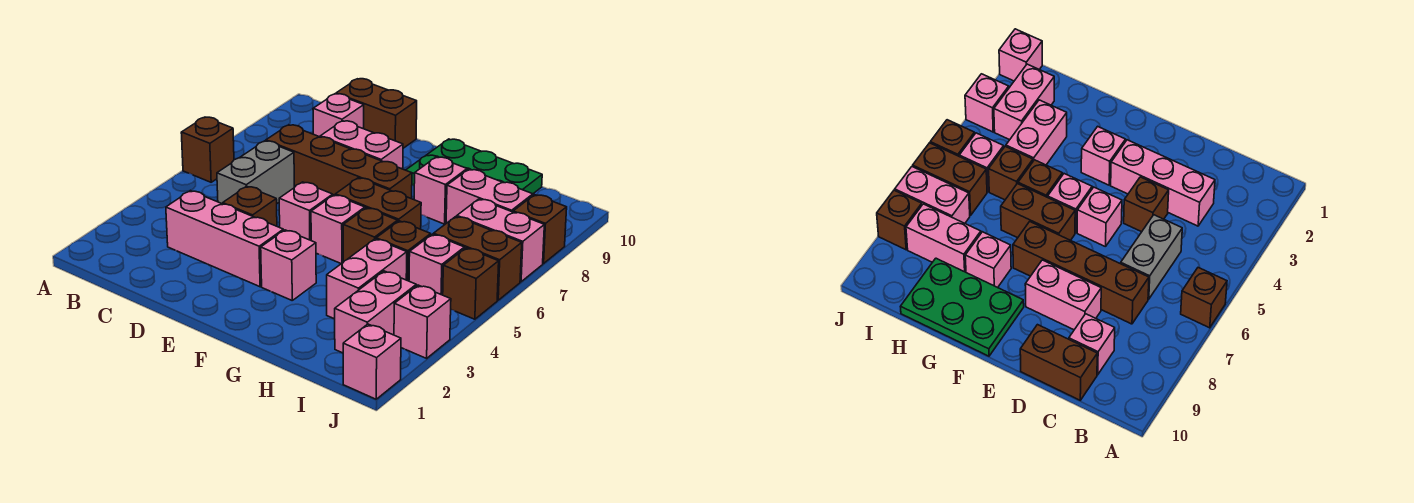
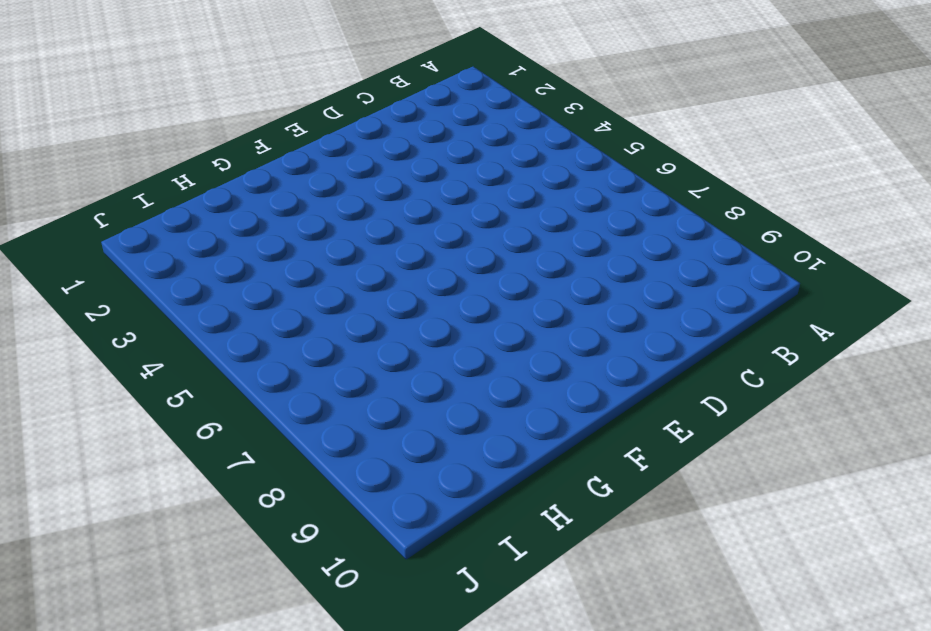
none -> brown 1x1 brick [181,117,234,182]
none -> pink 1x3 brick [166,191,283,287]
none -> grey 1x2 brick [217,141,295,204]

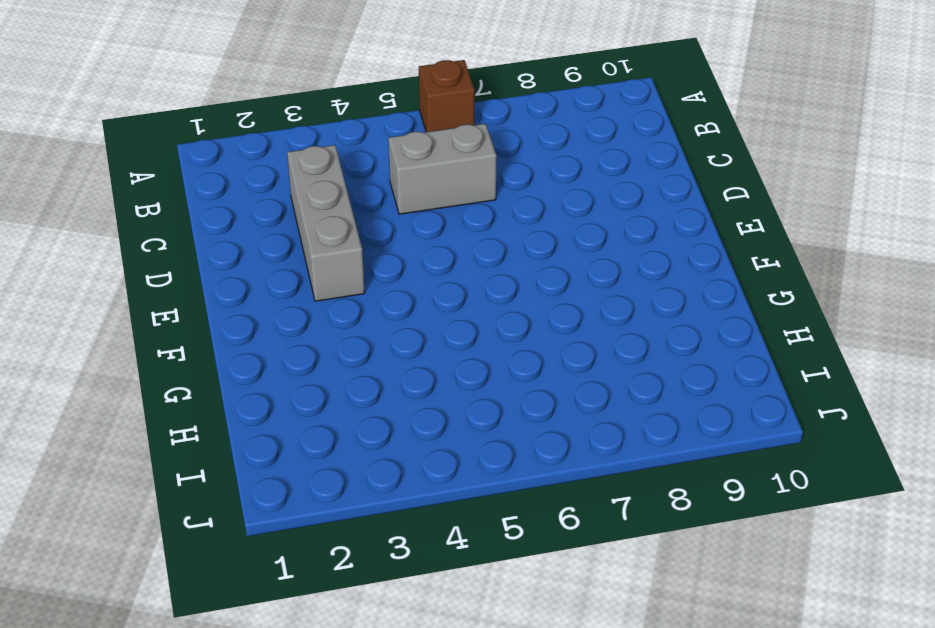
grey 1x3 brick [287,145,365,301] -> pink 1x3 brick [166,191,283,287]
none -> brown 1x4 brick [266,125,412,199]
none -> pink 1x1 brick [313,94,364,137]
none -> brown 1x2 brick [336,79,417,148]

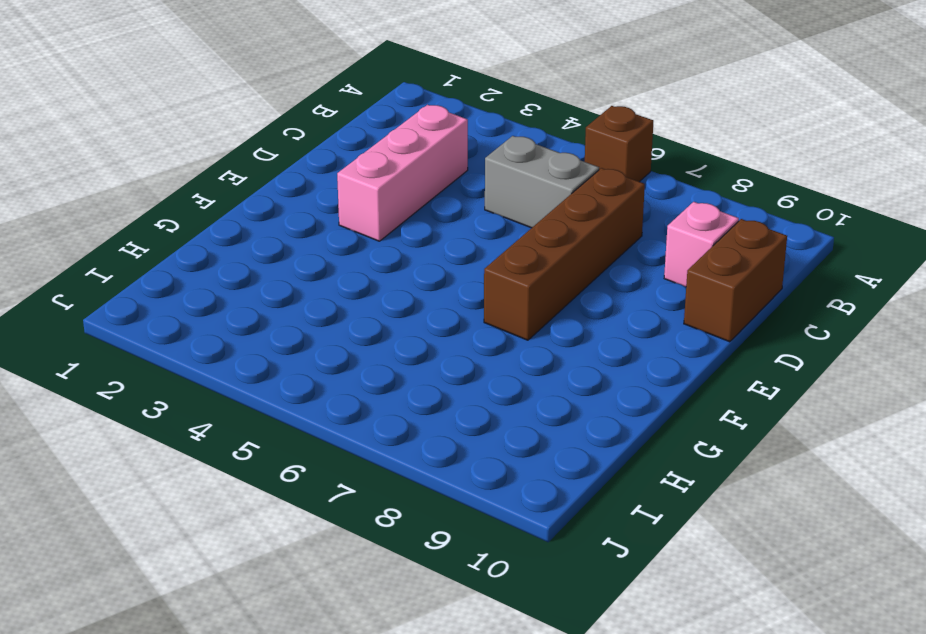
none -> brown 1x1 brick [223,186,277,226]
none -> pink 1x2 brick [320,121,403,169]
none -> pink 1x1 brick [279,182,333,240]

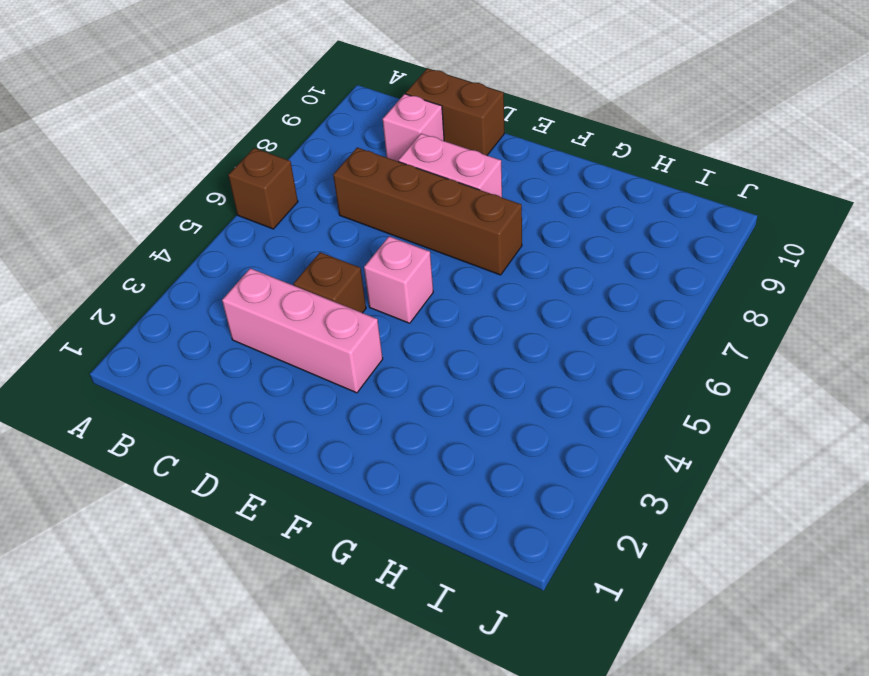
none -> grey 1x2 brick [217,141,295,204]
none -> pink 1x1 brick [261,230,316,300]
none -> pink 1x1 brick [311,195,365,264]

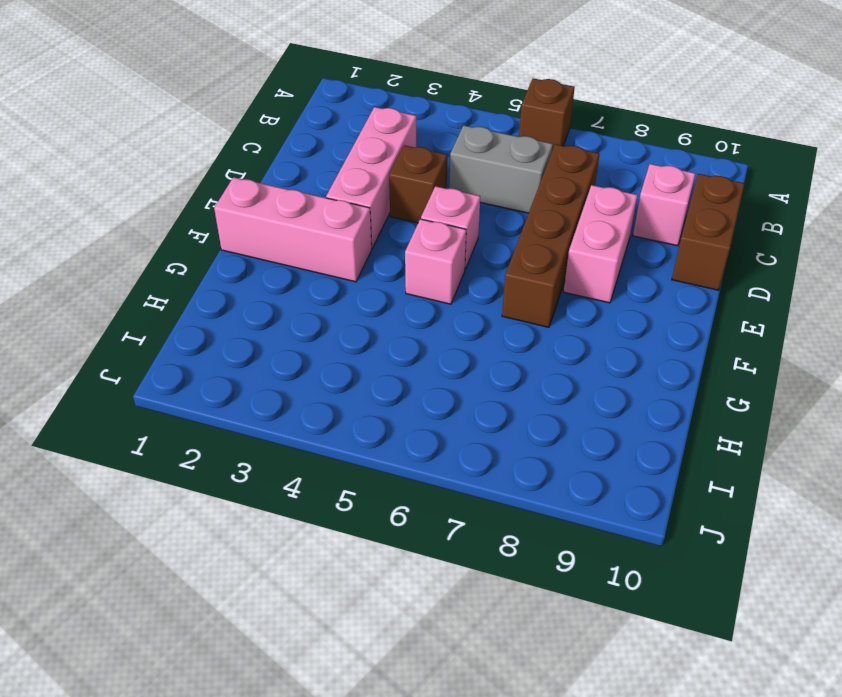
pink 1x3 brick [214,177,372,282] -> pink 1x1 brick [261,230,316,300]
none -> brown 1x2 brick [335,178,421,229]
none -> green 2x3 plate [406,139,542,194]
none -> brown 1x1 brick [343,208,398,262]

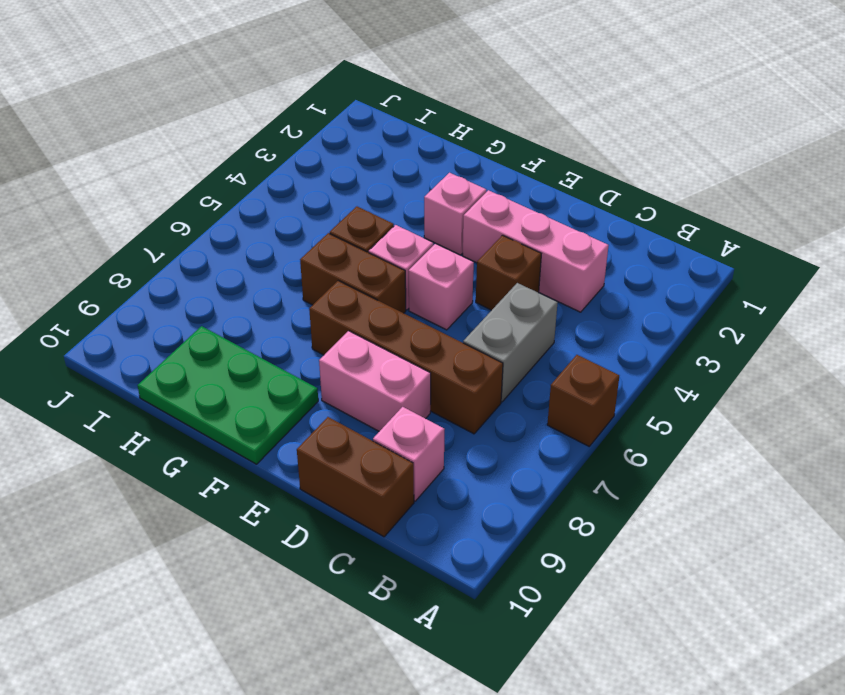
none -> pink 1x1 brick [414,157,467,224]
none -> pink 1x2 brick [327,239,407,319]
none -> brown 1x1 brick [376,221,431,281]

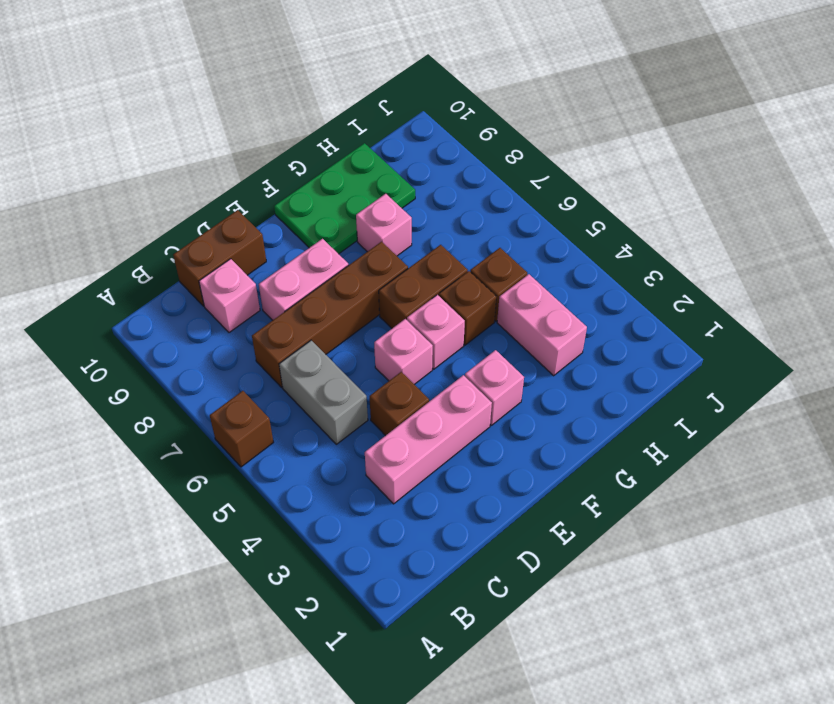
none -> pink 1x2 brick [446,169,533,223]
none -> pink 1x2 brick [335,271,416,353]
none -> pink 1x1 brick [409,234,464,295]

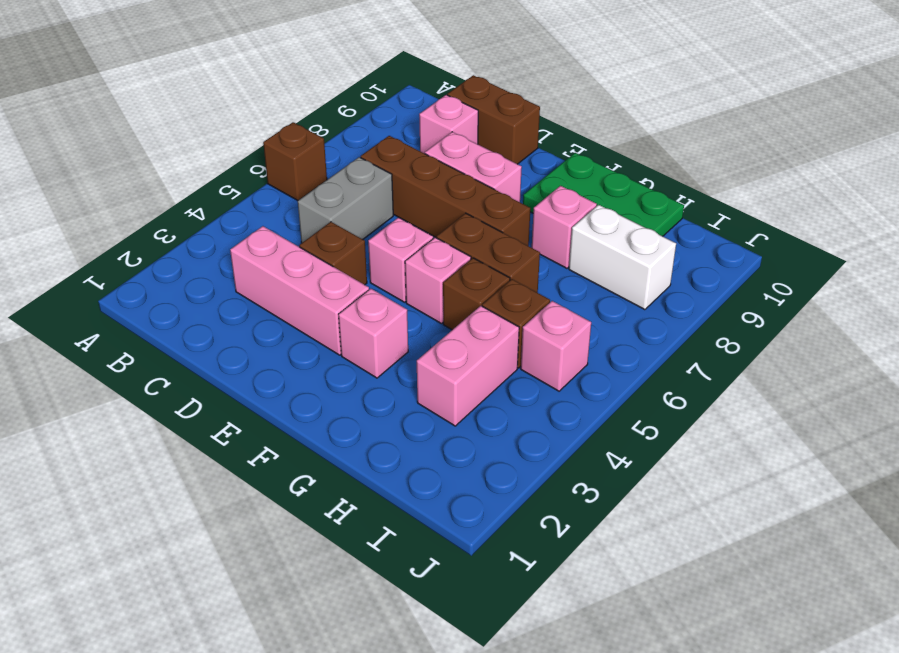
white 1x2 brick [569,205,676,310] -> pink 1x2 brick [446,169,533,223]
none -> pink 1x2 brick [335,271,416,353]
none -> brown 1x2 brick [433,217,522,300]
none -> pink 1x2 brick [457,199,544,282]

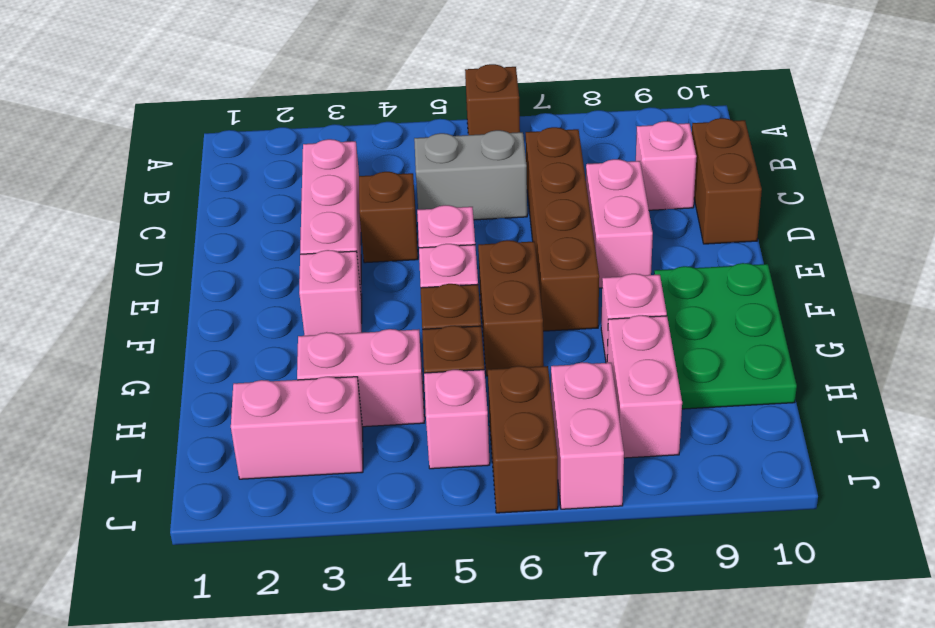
none -> pink 1x1 brick [343,324,401,399]
none -> pink 1x1 brick [394,285,451,358]
none -> brown 1x1 brick [443,248,499,319]

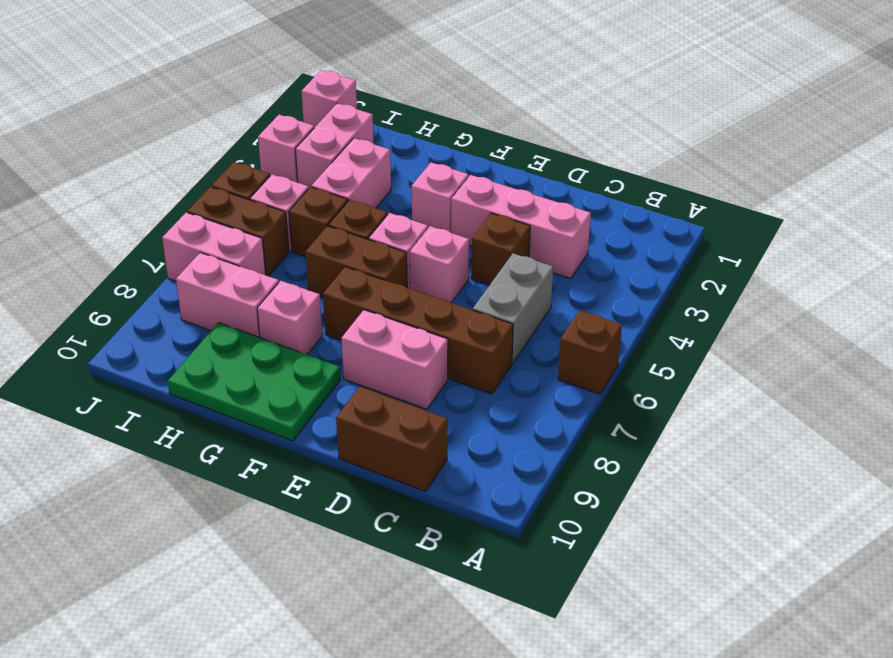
none -> pink 1x1 brick [313,94,364,137]
none -> brown 1x1 brick [513,195,567,264]

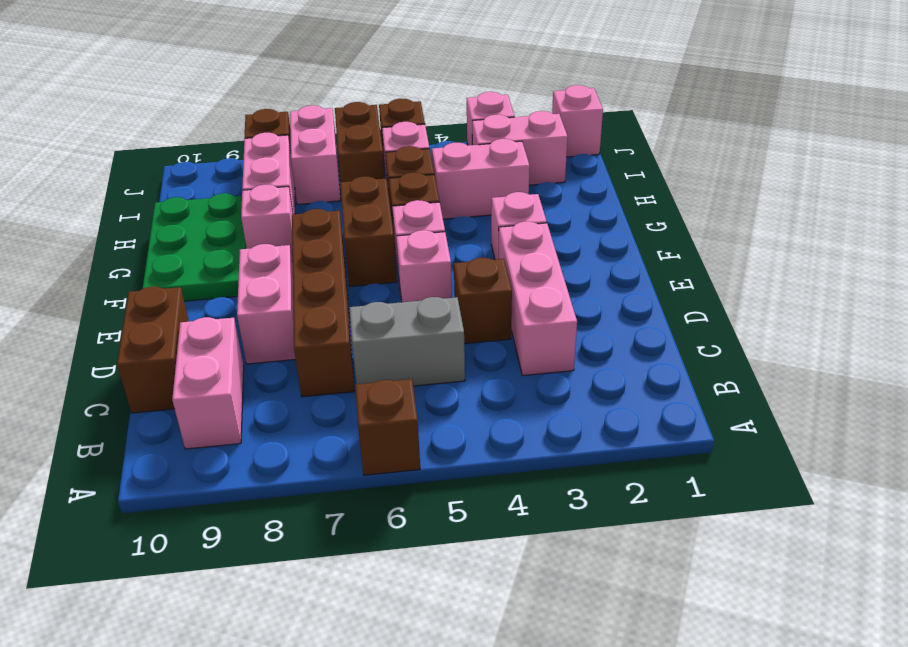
pink 1x2 brick [172,317,244,449] -> pink 1x1 brick [313,94,364,137]

